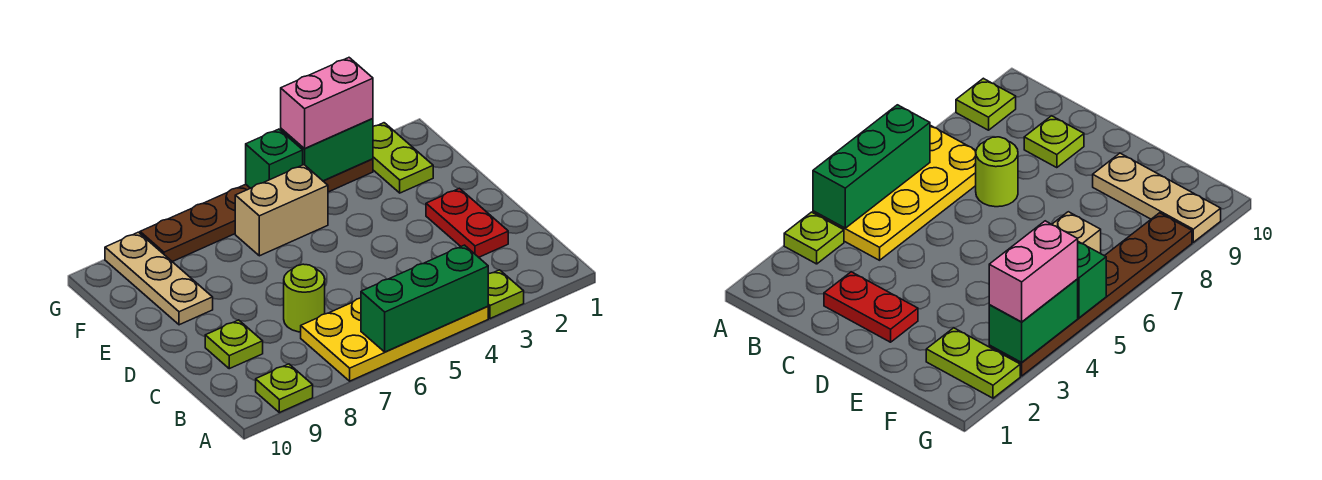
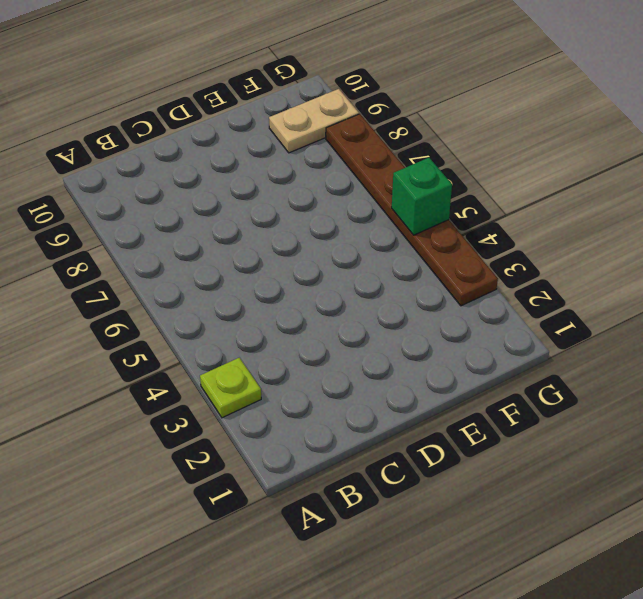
tan 1x2 plate [269,89,359,153] -> tan 1x3 plate [105,232,213,325]
none -> yellow 2x4 plate [301,298,488,381]
none -> lime 1x1 plate [256,364,313,413]
none -> red 1x2 plate [426,188,508,257]

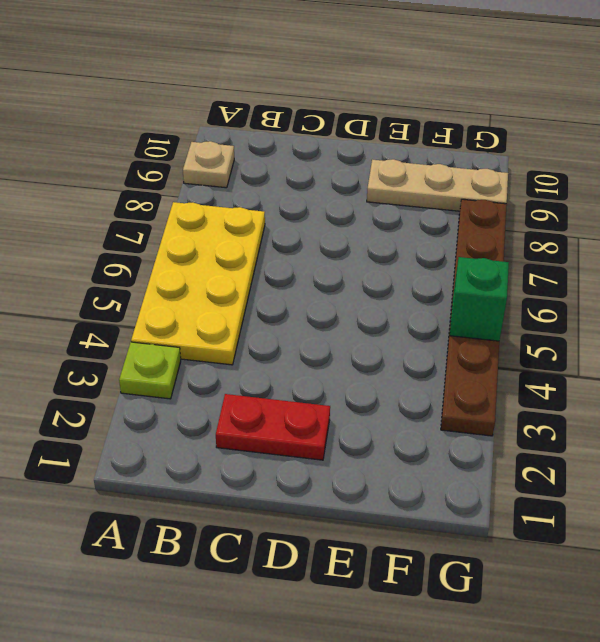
tan 1x1 plate [183,141,234,188] -> lime 1x1 plate [256,364,313,413]
none -> lime 1x1 round brick [284,264,325,332]
none -> lime 1x1 plate [205,320,263,369]
none -> lime 1x2 plate [373,123,433,193]

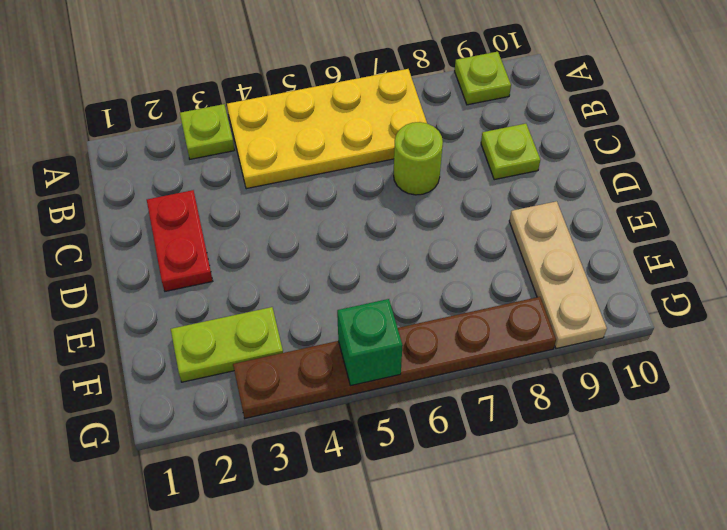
lime 1x2 plate [171,307,283,382] -> lime 1x2 plate turned to [373,123,433,193]
none -> tan 1x2 brick [235,165,328,256]
none -> green 1x3 brick [361,245,488,352]
none -> green 1x2 brick [281,118,373,181]

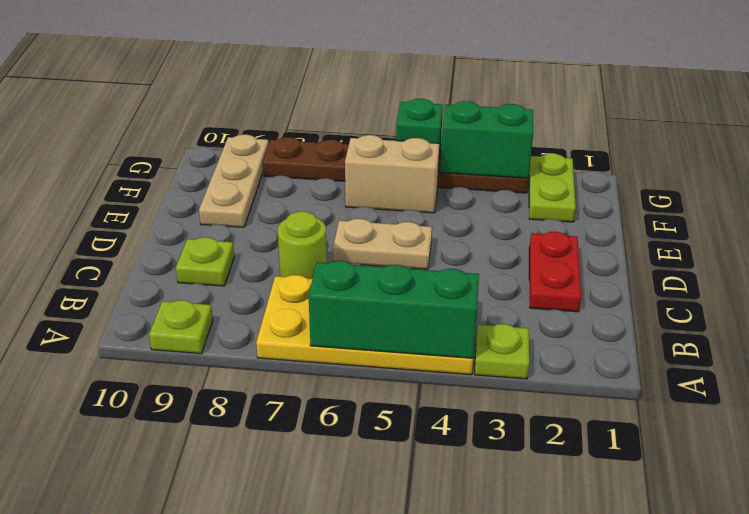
tan 1x2 plate [333,219,432,269] -> none
none -> pink 1x2 brick [281,58,373,148]

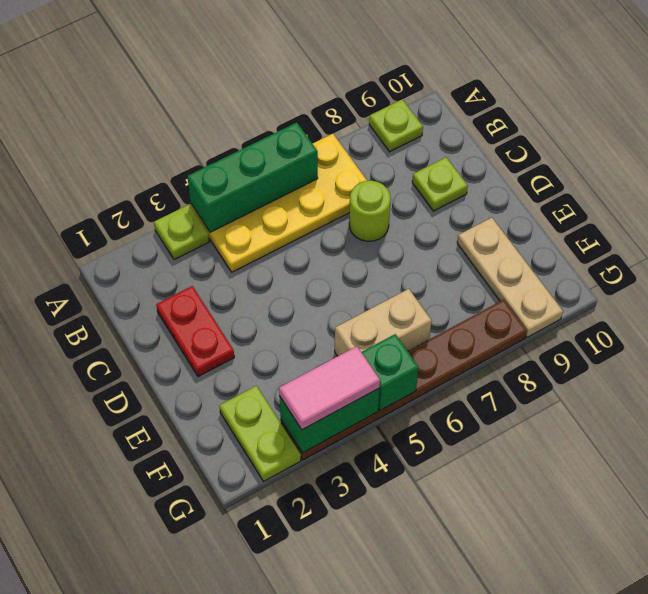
pink 1x2 tile [279,346,380,430] -> pink 1x2 brick [281,58,373,148]

